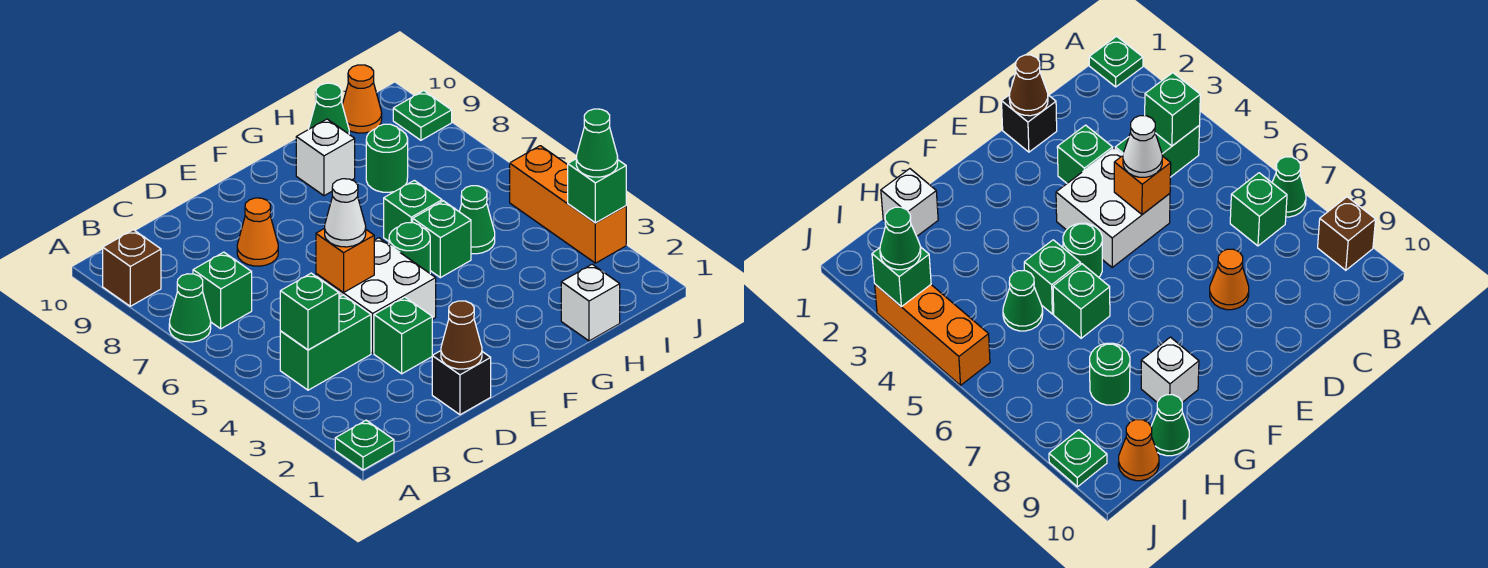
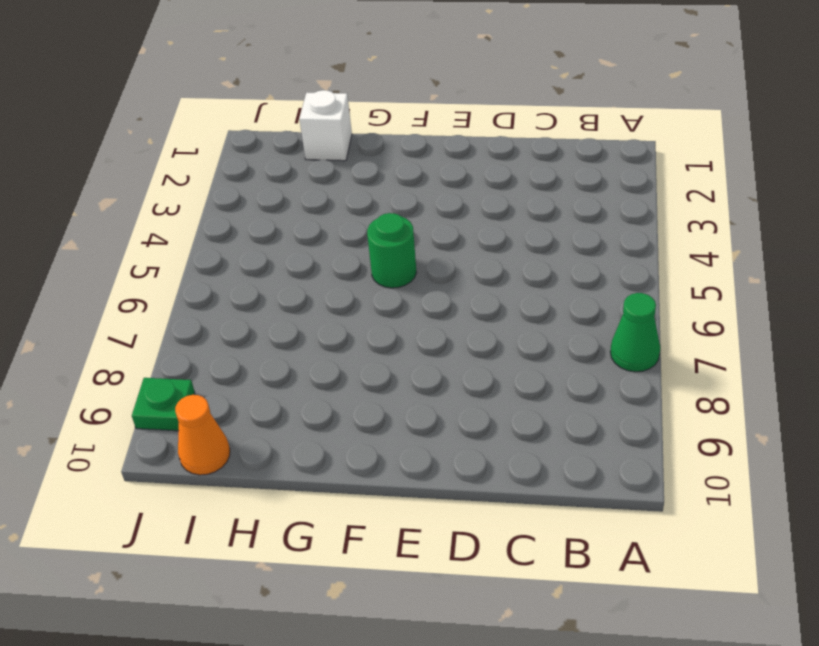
none -> green 1x1 plate [335,420,394,470]
none -> brown 1x1 brick [103,230,161,306]
none -> green 1x2 brick [280,295,371,390]

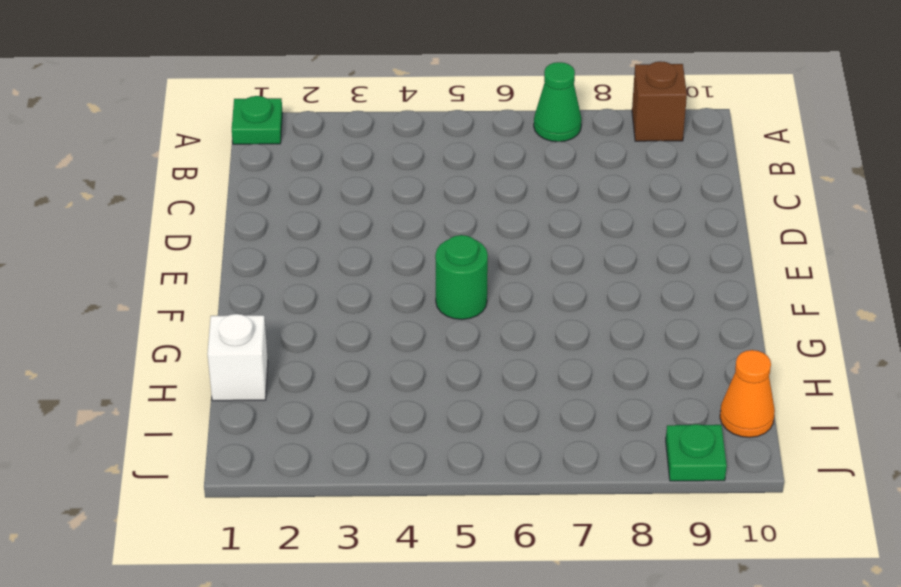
none -> green 1x2 brick [280,295,371,390]
none -> green 1x1 brick [193,252,252,329]
none -> black 1x1 brick [432,351,491,415]

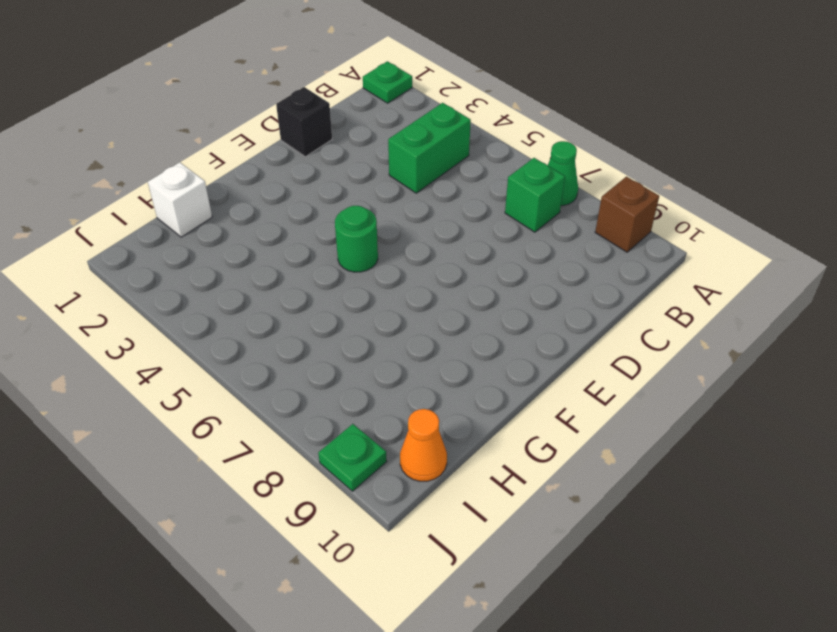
none -> green 1x1 brick [374,297,432,374]
none -> white 2x2 brick [316,238,436,353]
none -> orange 1x1 cone [237,198,278,266]

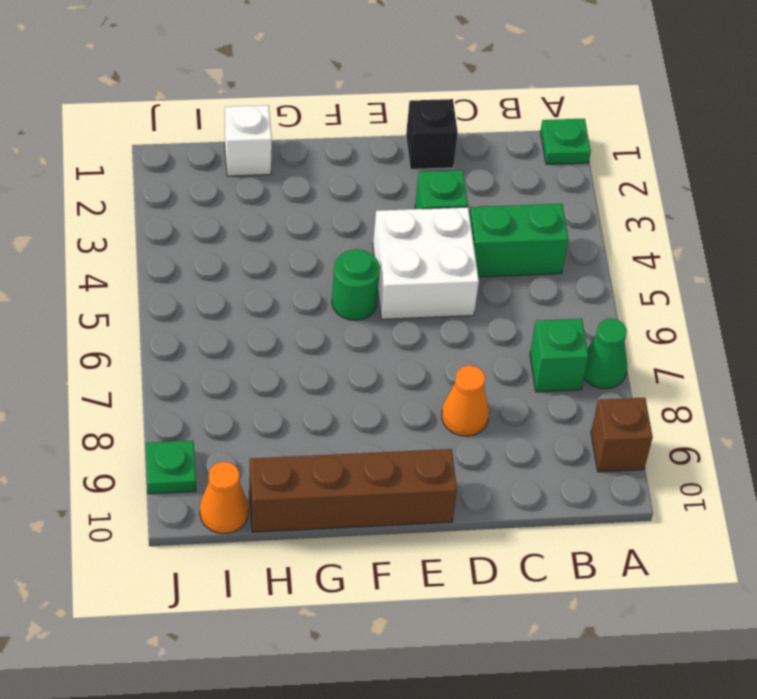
brown 1x4 brick [249,449,457,532] -> green 1x1 cone [309,83,349,134]
none -> green 1x1 brick [413,201,471,278]
none -> green 1x1 brick [384,180,442,241]
none -> white 1x1 brick [296,119,355,196]

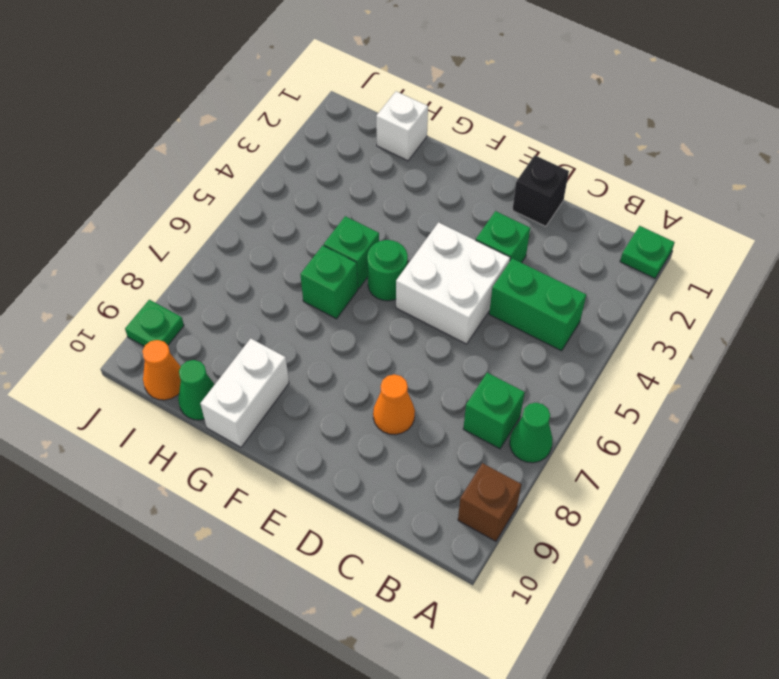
white 1x2 brick [200,339,289,447] -> white 1x1 brick [296,119,355,196]
none -> green 1x1 cone [459,186,495,254]
none -> green 1x1 round brick [366,124,408,192]
none -> orange 1x3 brick [510,146,626,263]

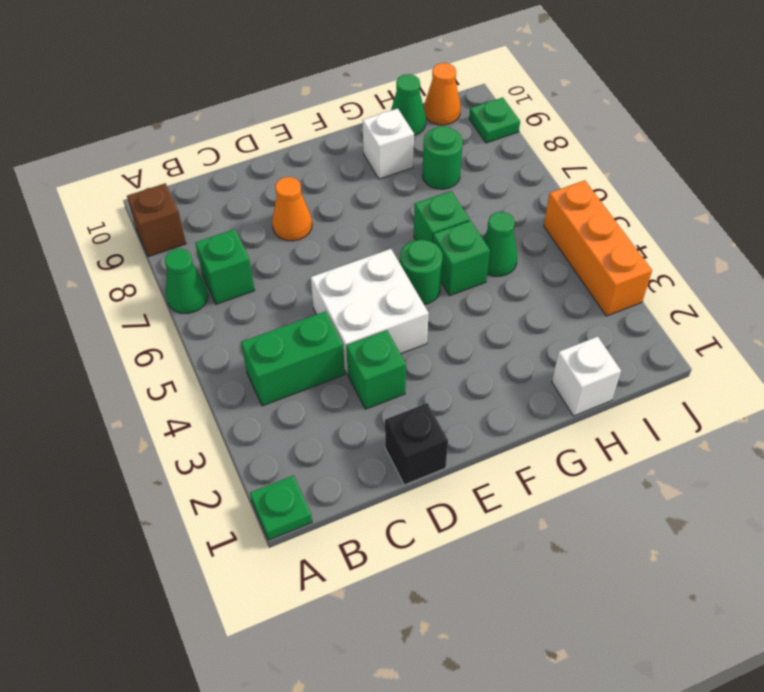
none -> green 1x1 brick [280,273,339,350]
none -> brown 1x1 cone [441,301,482,369]
none -> orange 1x1 brick [316,228,374,292]

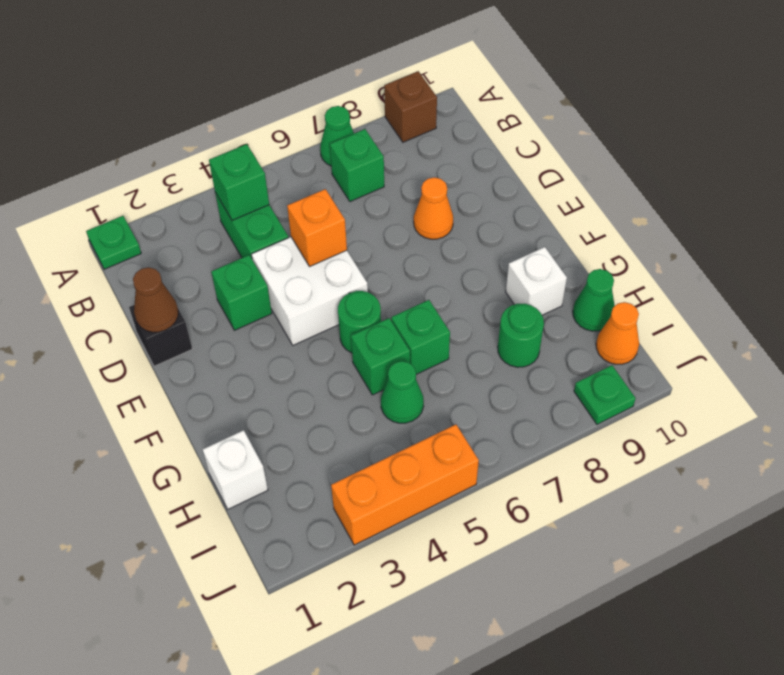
none -> green 1x1 brick [568,159,626,223]
none -> white 1x1 cone [325,179,366,247]
none -> green 1x1 cone [576,109,618,177]

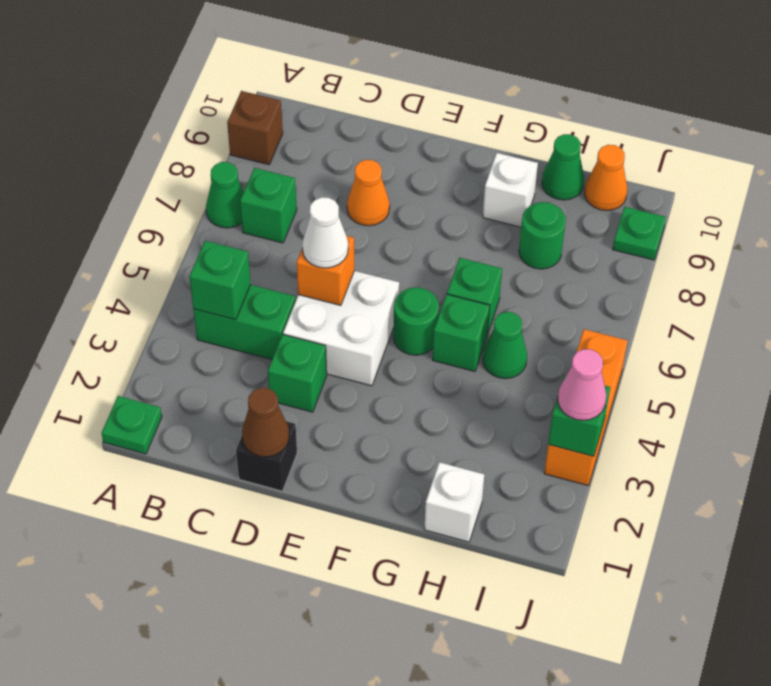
pink 1x1 cone [558,349,606,420] -> green 1x1 cone [576,109,618,177]

